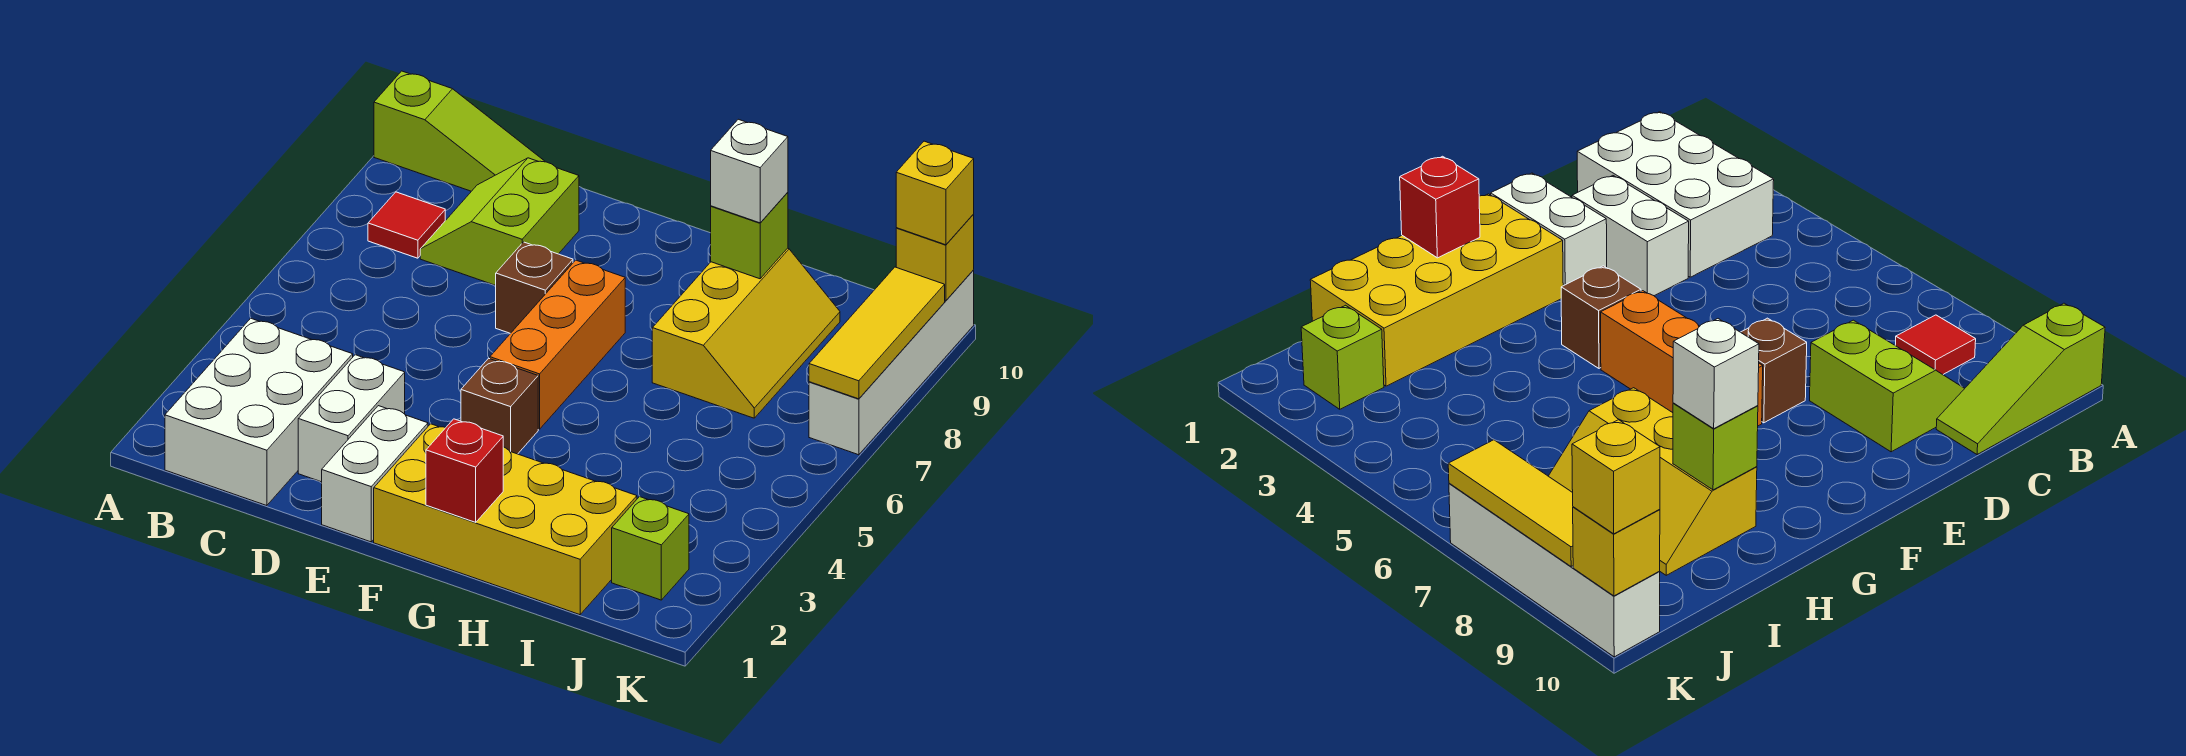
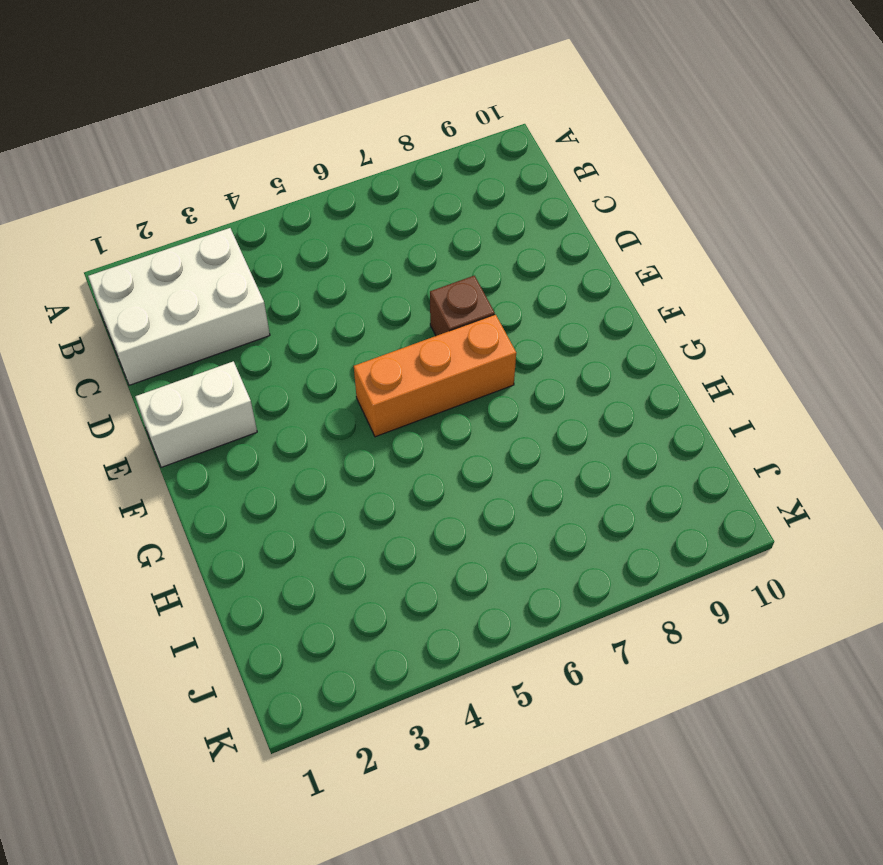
none -> lime 1x3 slope [374,71,545,191]
none -> red 1x1 tile [368,192,445,258]
none -> lime 2x2 slope [420,158,579,285]

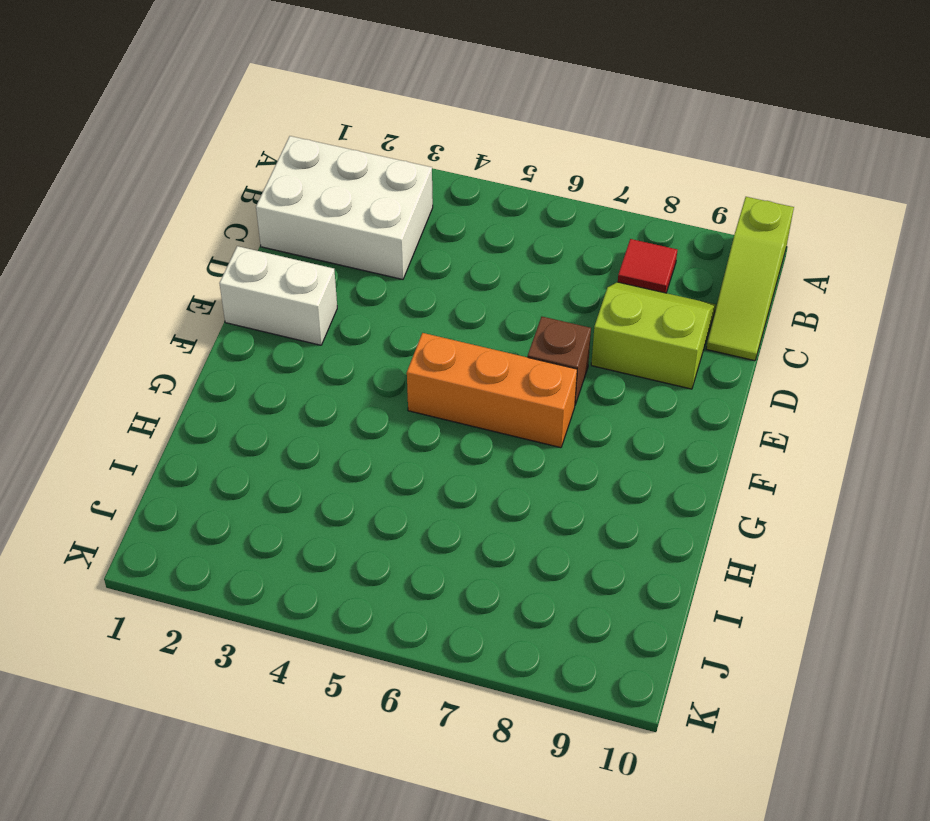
none -> white 1x2 brick [298,355,405,482]
none -> yellow 2x4 brick [374,424,637,615]
none -> brown 1x1 brick [461,358,538,454]

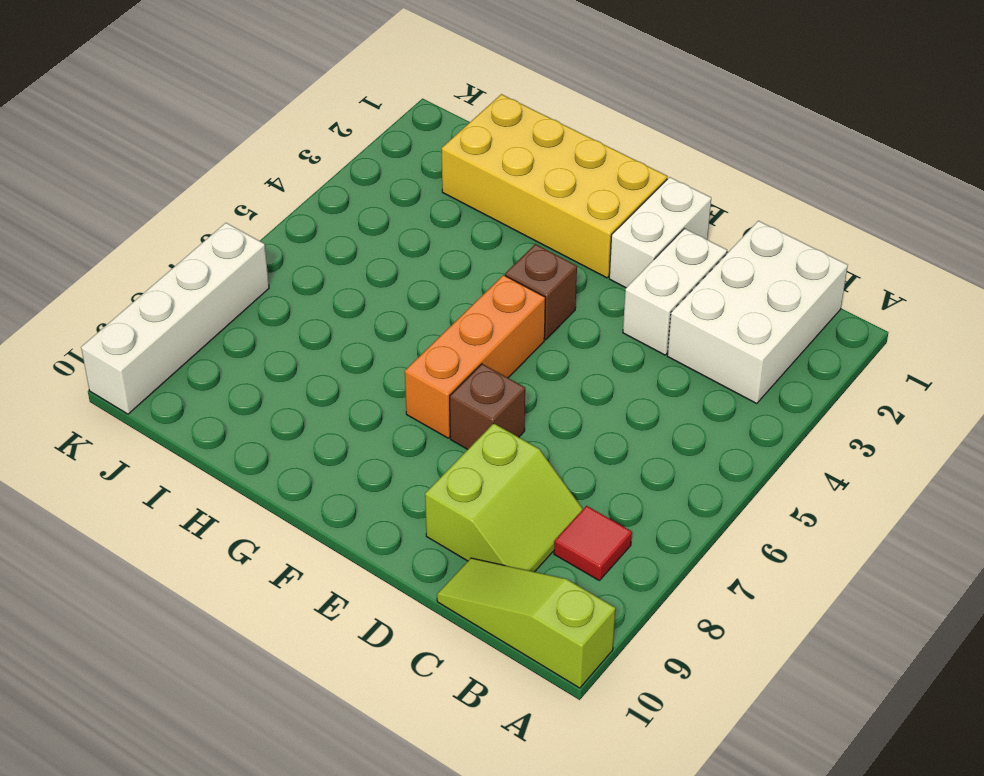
none -> yellow 2x3 slope [652,248,840,418]
none -> lime 1x1 brick [612,497,689,600]
none -> red 1x1 brick [426,419,503,522]

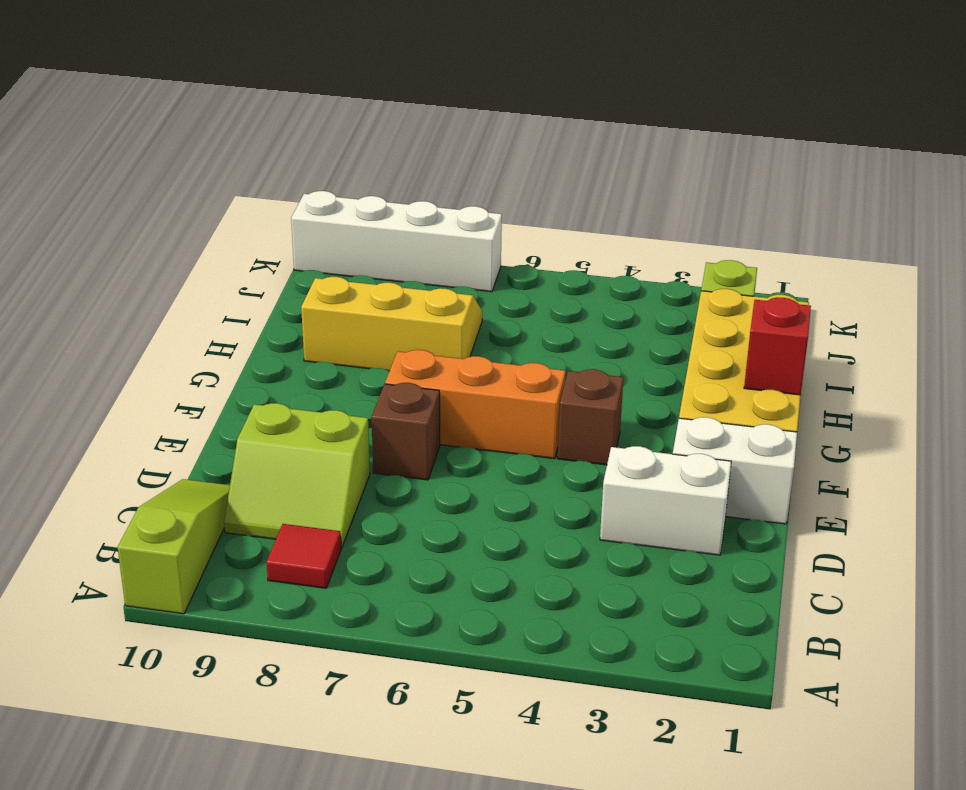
none -> white 2x3 brick [165,318,353,506]
none -> lime 1x1 brick [711,192,788,279]
none -> yellow 1x3 tile [809,267,945,399]

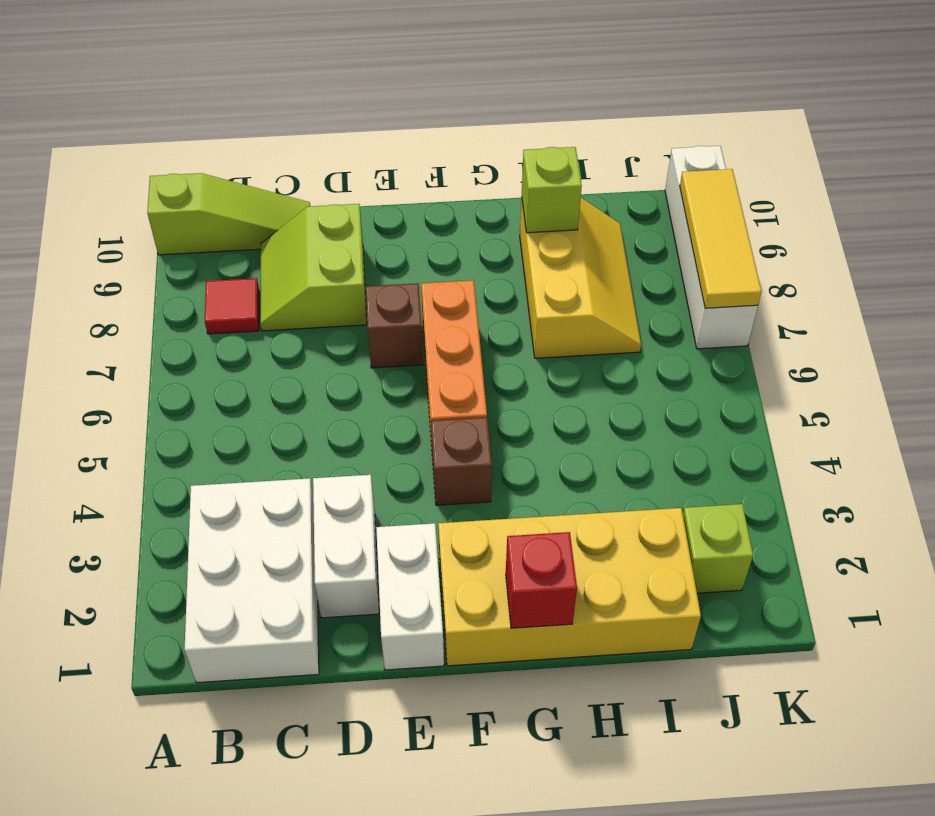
none -> yellow 1x1 brick [896,215,974,301]
none -> white 1x1 brick [711,119,788,223]
none -> yellow 1x1 brick [896,141,974,245]

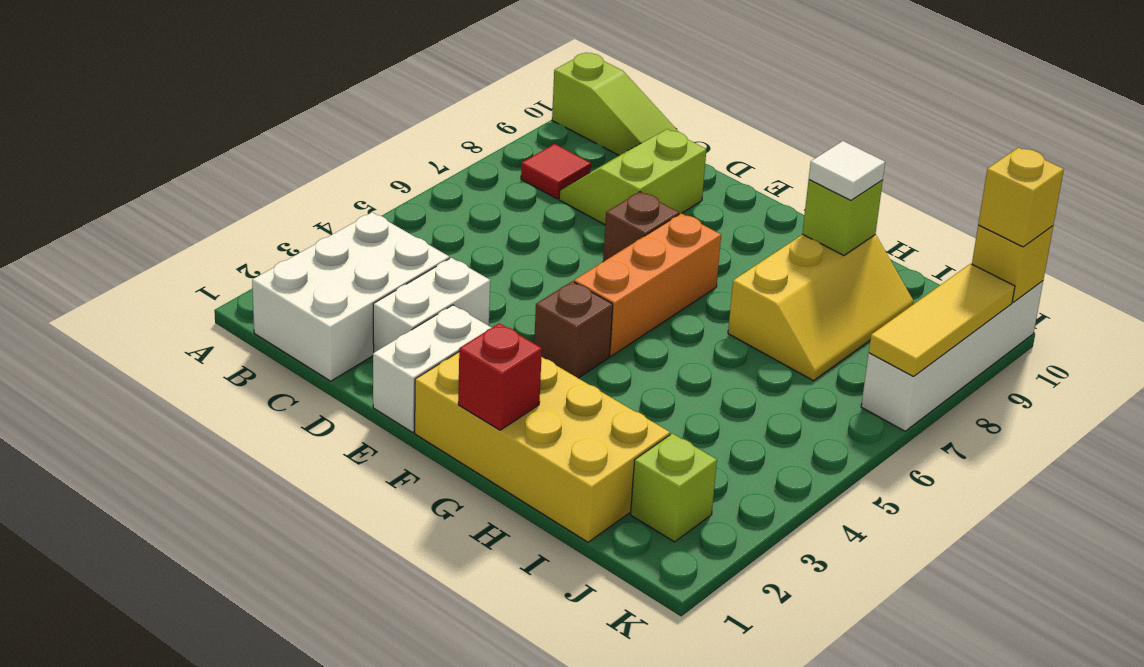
white 1x1 tile [809,141,885,200] -> white 1x1 brick [711,119,788,223]

